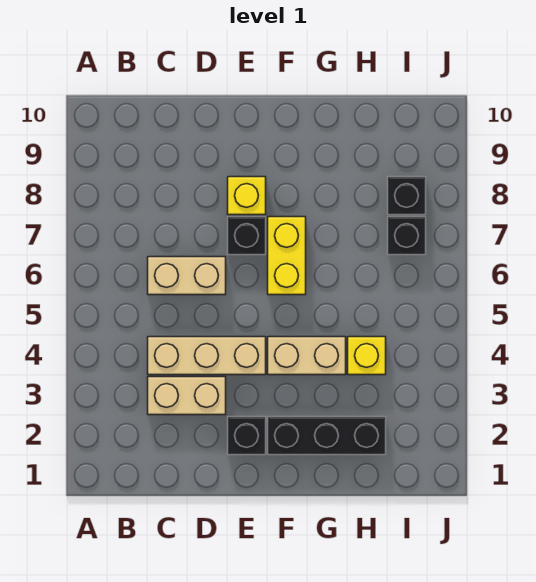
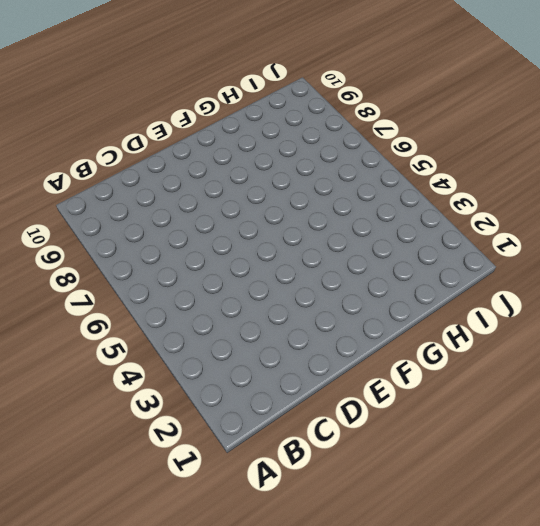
none -> tan 1x2 brick [148,377,226,415]
none -> tan 1x3 brick [148,337,266,375]
none -> tan 1x2 brick [148,257,226,295]

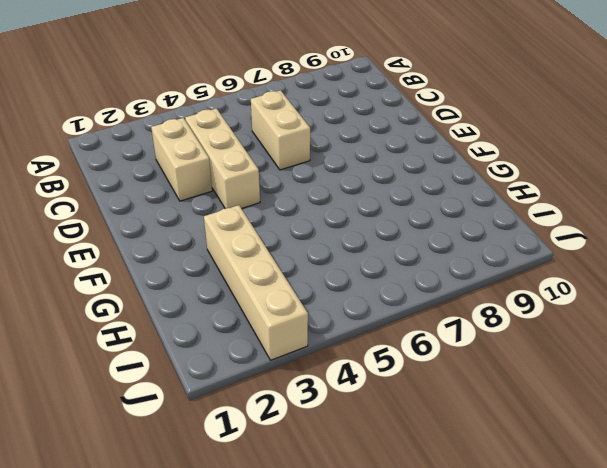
tan 1x4 brick [204,205,308,360] -> none
none -> black 1x1 brick [228,417,266,455]
none -> black 1x1 brick [228,217,266,255]
none -> yellow 1x1 brick [228,177,266,215]

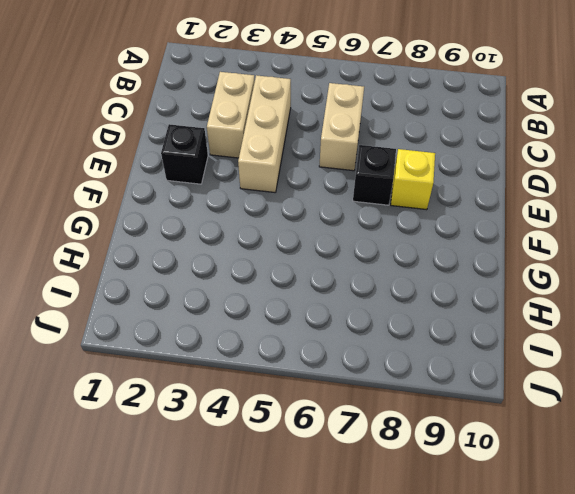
none -> black 1x3 brick [268,417,386,455]
none -> tan 1x2 brick [268,337,346,375]
none -> yellow 1x2 brick [268,217,306,295]

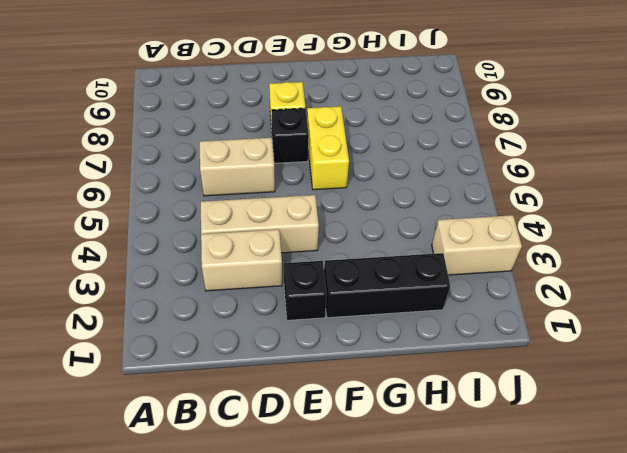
tan 1x2 brick [432,215,522,275] -> tan 1x2 brick moved to [268,337,346,375]
none -> yellow 1x1 brick [348,337,386,375]
none -> black 1x1 brick [388,217,426,255]
none -> black 1x1 brick [388,177,426,215]

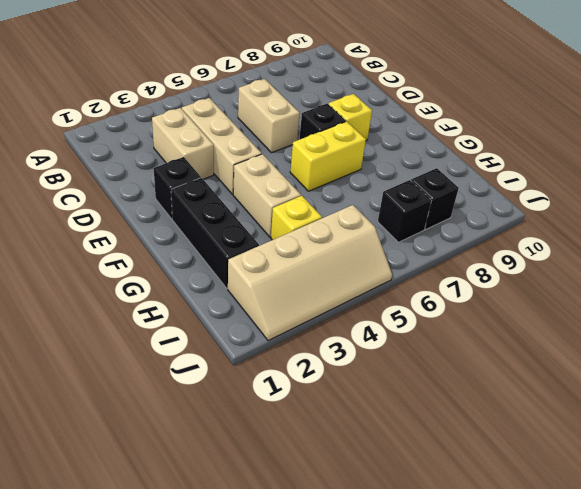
tan 2x4 slope [228,205,392,341] -> none

